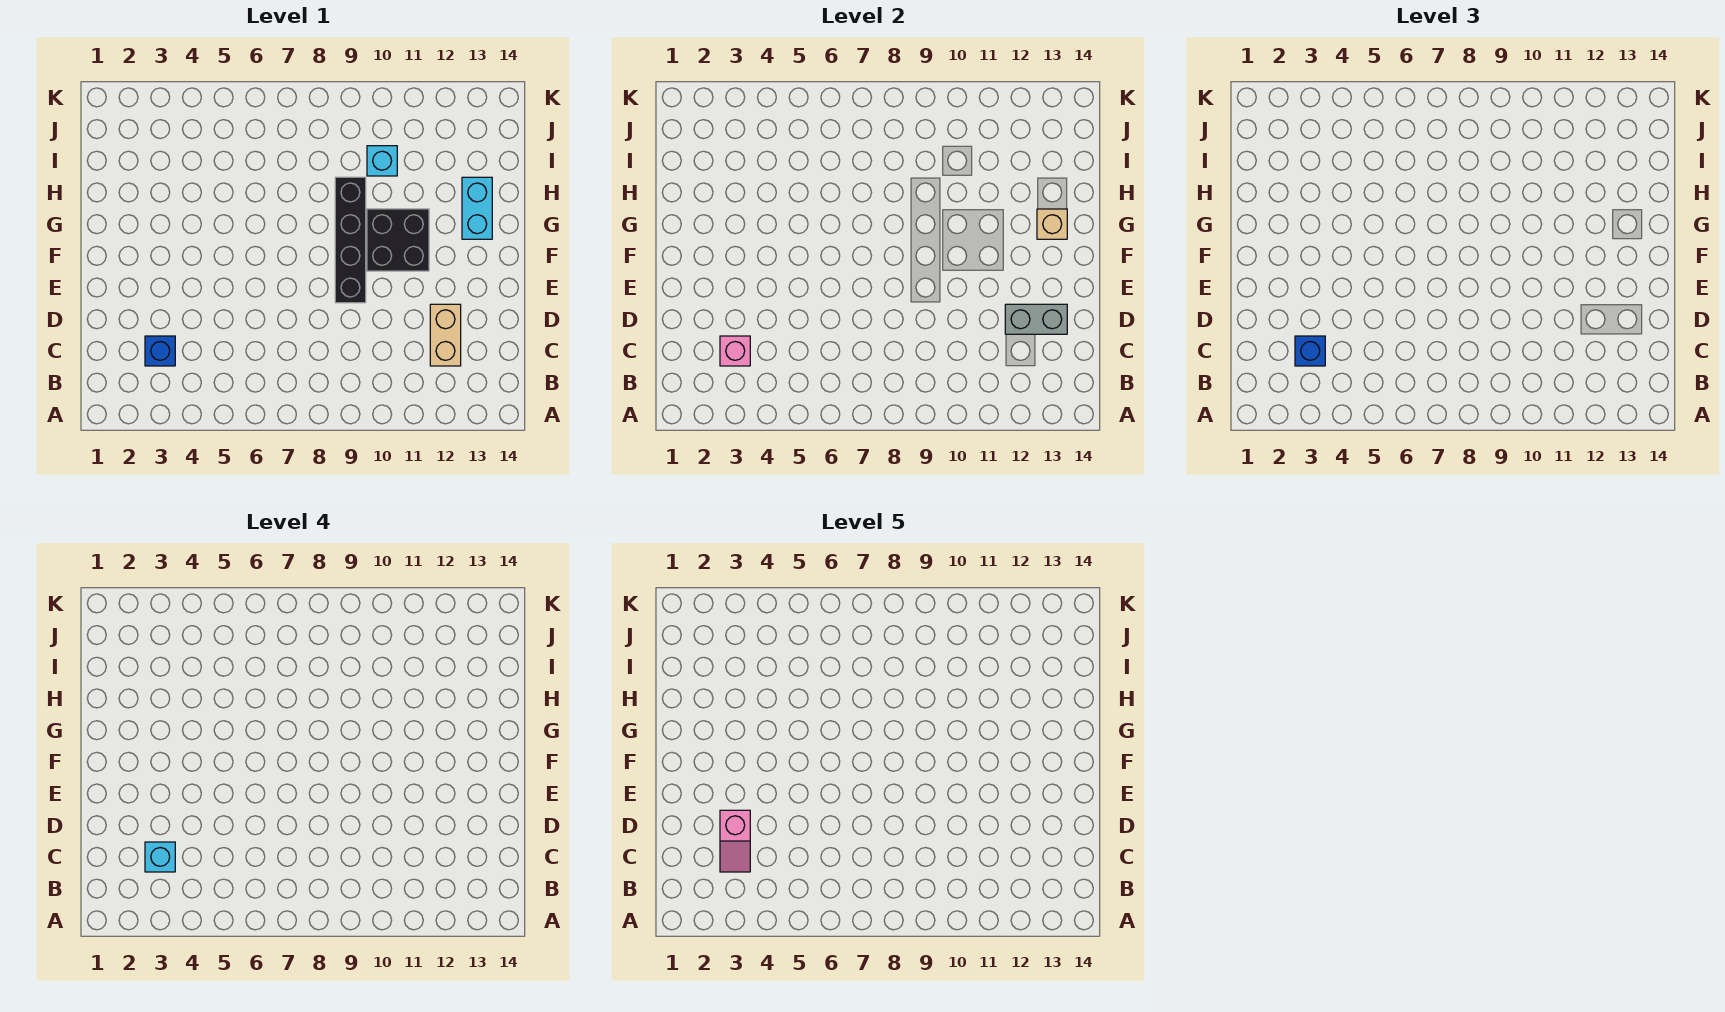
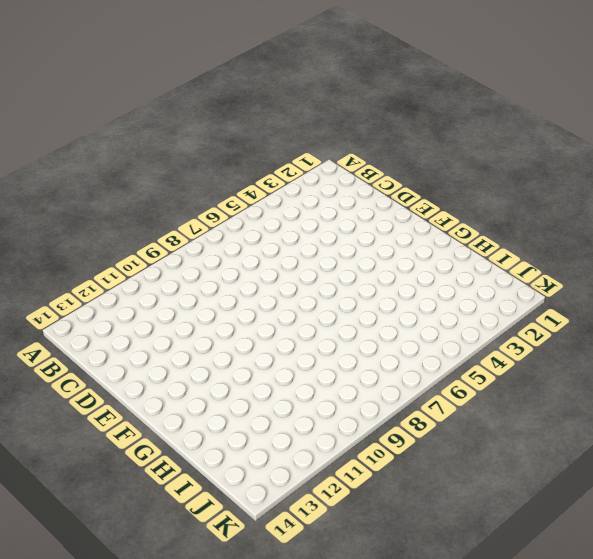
none -> blue 1x1 brick [145,336,175,366]
none -> tan 1x2 brick [430,304,461,366]
none -> black 1x4 brick [335,177,366,303]

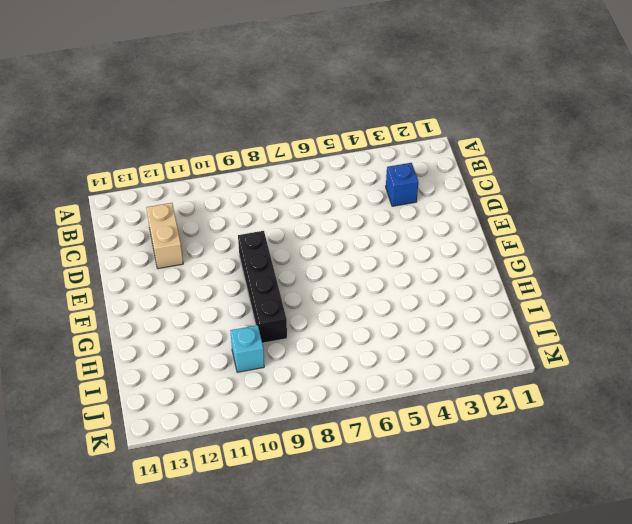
none -> black 2x2 brick [367,209,429,271]
none -> cyan 1x2 brick [462,177,492,239]
none -> pink 1x1 brick [720,336,750,366]

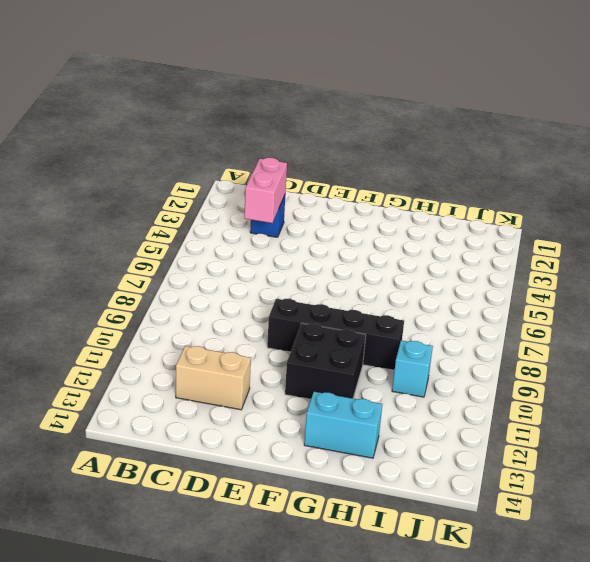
pink 1x2 brick [244,158,287,223] -> pink 1x1 brick [720,336,750,366]
none -> grey 1x2 brick [1005,304,1067,334]
none -> tan 1x1 brick [1037,209,1067,239]
none -> blue 1x1 brick [1295,336,1325,366]

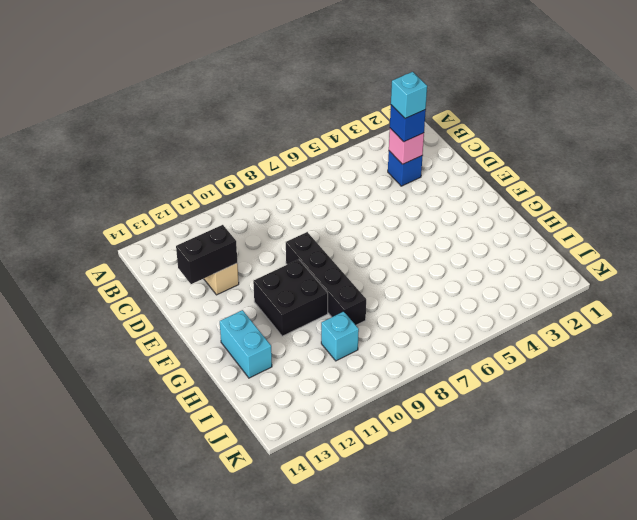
black 1x2 brick [176,225,237,284] -> grey 1x2 brick [1005,304,1067,334]
none -> tan 1x1 brick [1037,209,1067,239]
none -> pink 1x2 slope [720,810,750,872]

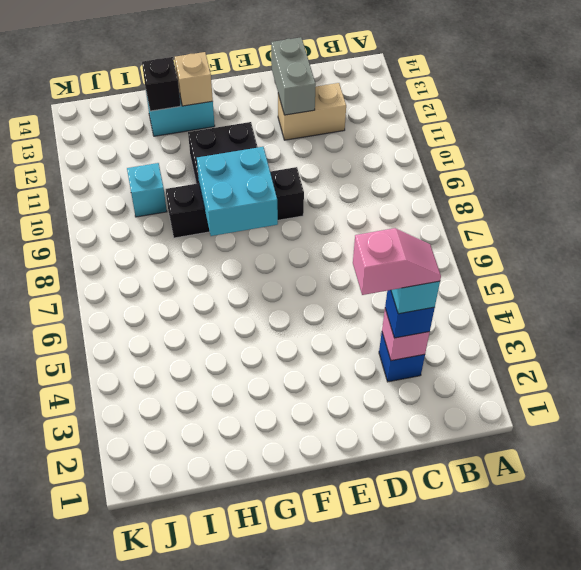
cyan 2x2 brick [197,147,278,236] -> none
black 1x1 brick [142,57,181,111] -> none

